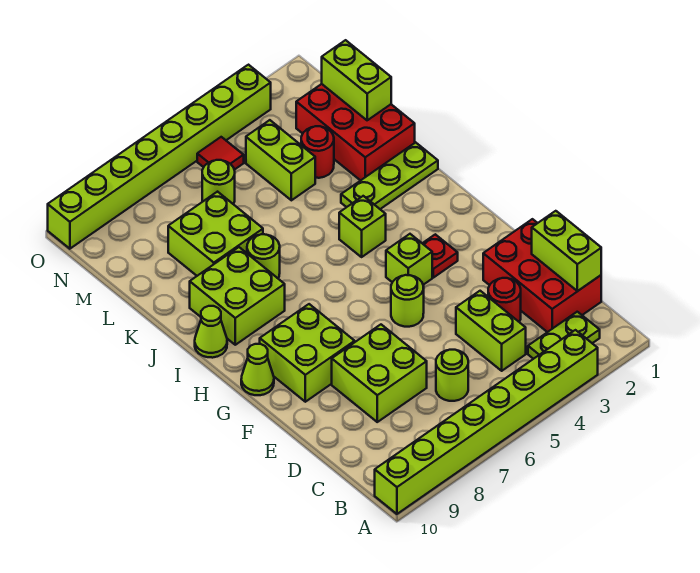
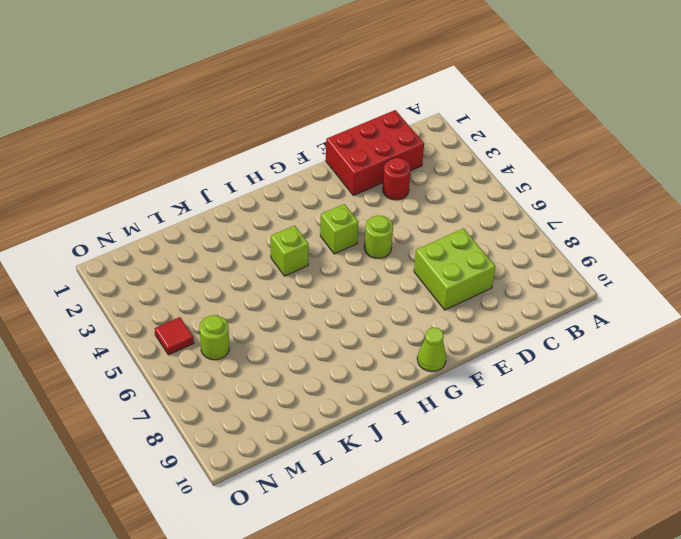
none -> lime 1x8 brick [375,330,598,514]
none -> lime 1x2 plate [528,312,600,359]
none -> lime 1x2 brick [456,291,526,371]

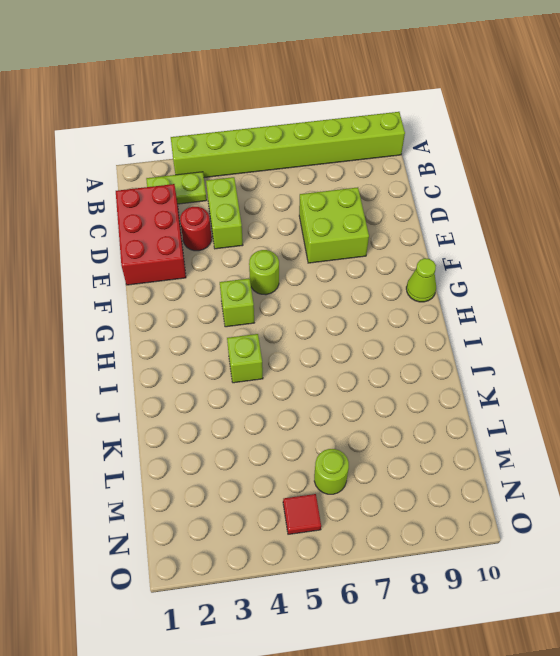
none -> lime 1x1 round brick [436,350,468,401]
none -> lime 2x2 brick [260,304,355,402]
none -> red 1x1 plate [422,234,458,278]

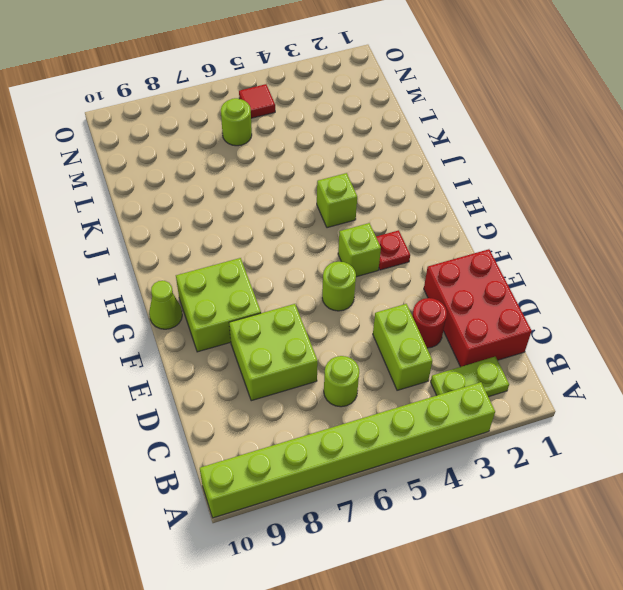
none -> lime 2x2 brick [190,247,285,345]
none -> lime 1x1 cone [195,306,227,358]
none -> lime 1x3 plate [341,142,438,209]

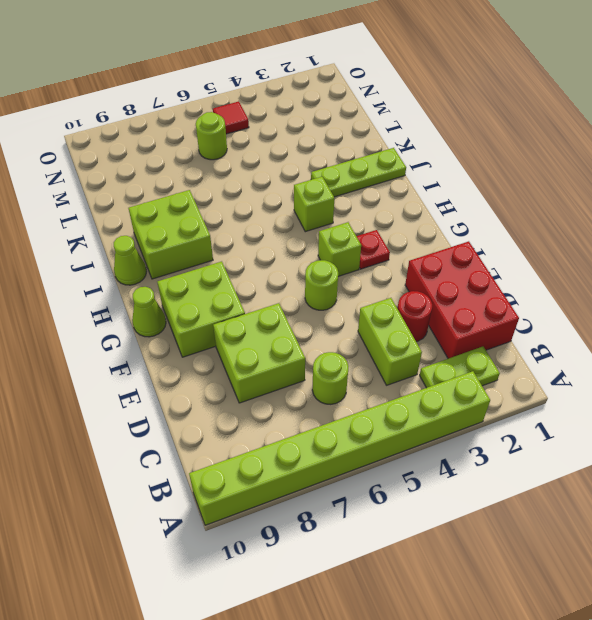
none -> lime 1x1 round brick [247,234,280,278]
none -> red 2x3 brick [296,84,415,181]
none -> lime 2x2 brick [168,192,263,276]

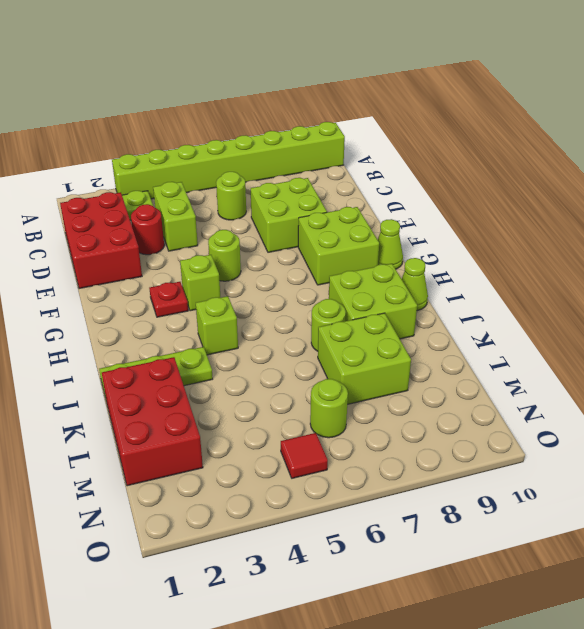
none -> red 1x1 round brick [301,126,334,178]
none -> lime 1x2 brick [246,120,315,200]
none -> lime 1x8 brick [48,65,271,249]

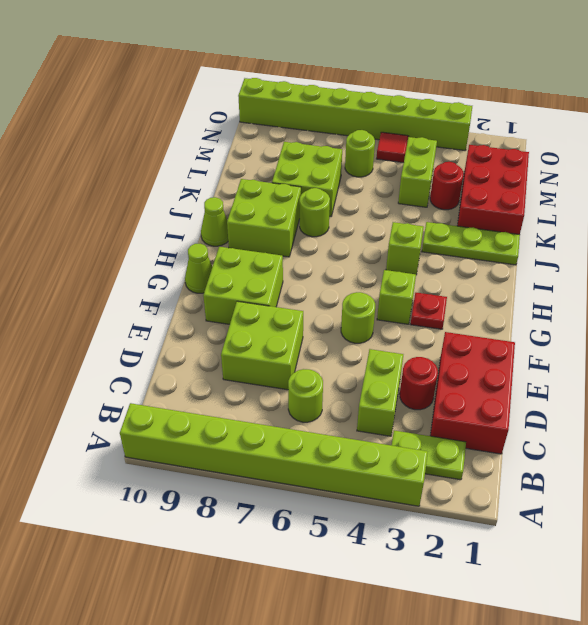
none -> lime 1x2 brick [532,211,601,291]
none -> lime 1x2 brick [322,40,391,120]

